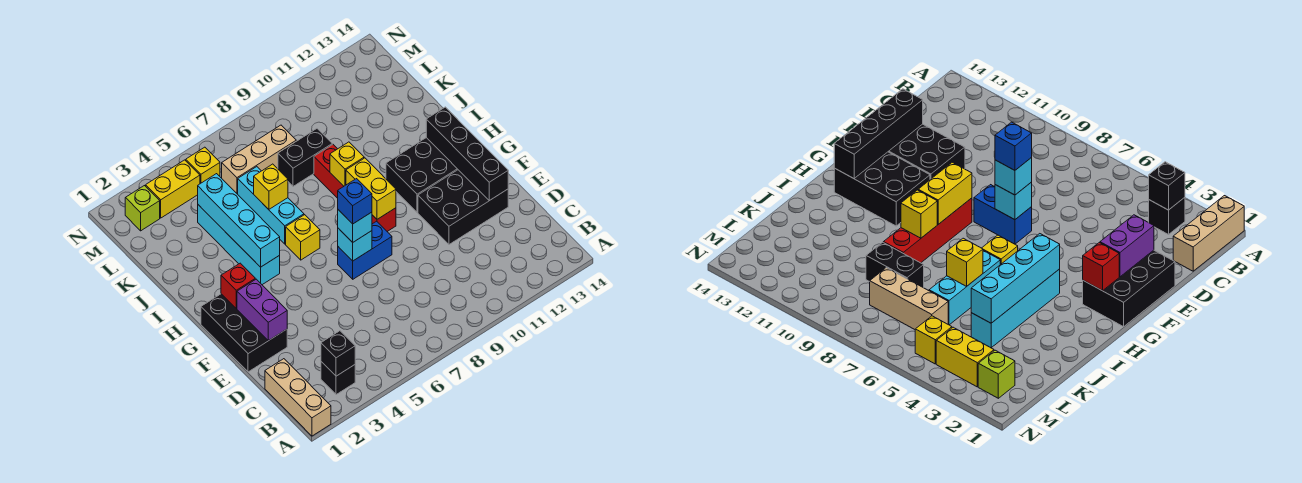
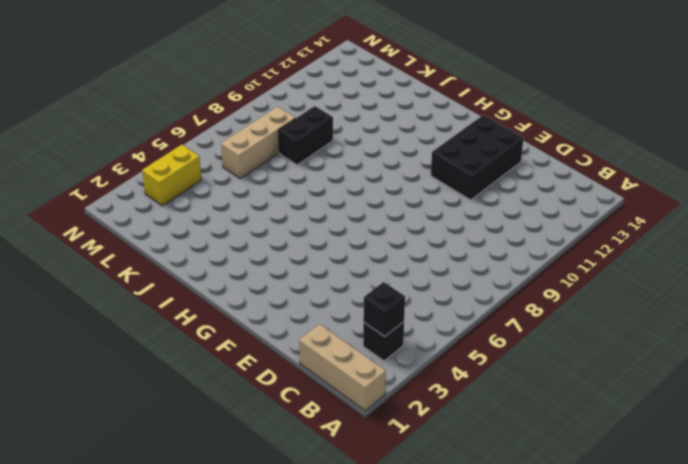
none -> black 2x3 brick [201,294,287,372]
none -> blue 1x2 brick [338,221,392,279]
none -> red 1x4 brick [314,145,396,231]

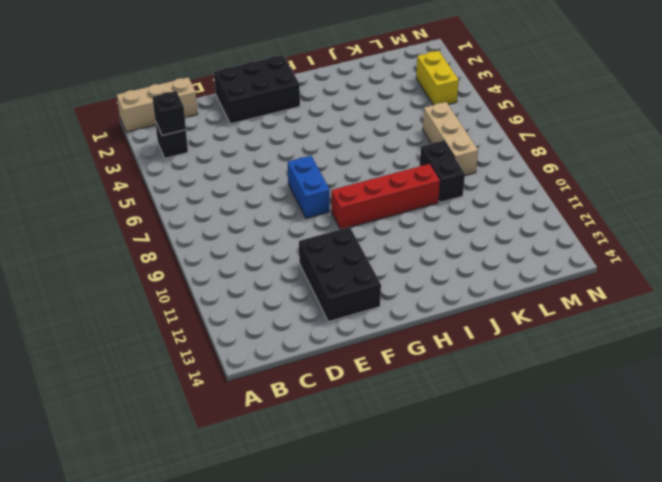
none -> black 2x3 brick [386,138,458,212]
none -> cyan 1x4 brick [198,205,280,285]
none -> yellow 1x1 brick [286,215,320,260]

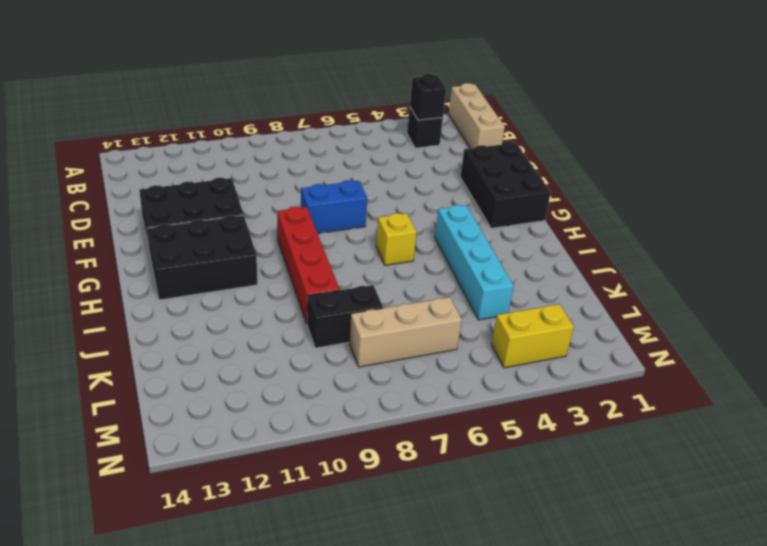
none -> cyan 1x3 brick [238,167,304,244]
none -> lime 1x1 brick [125,186,160,231]
none -> yellow 1x1 brick [186,147,220,184]

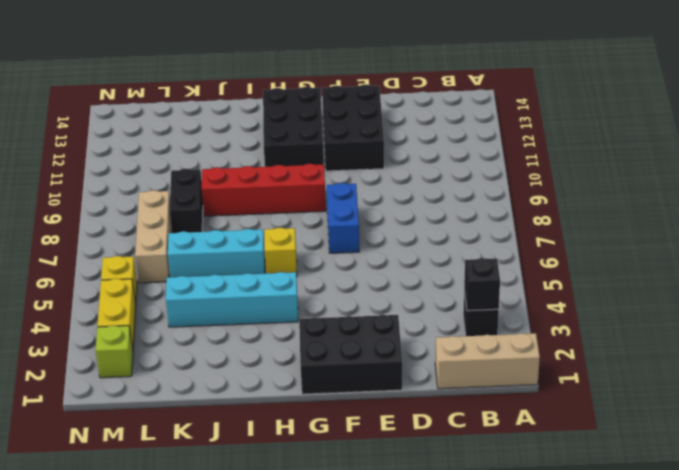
none -> purple 1x2 brick [237,279,287,341]
none -> black 1x4 brick [426,107,508,201]
none -> cyan 1x1 brick [338,228,372,261]

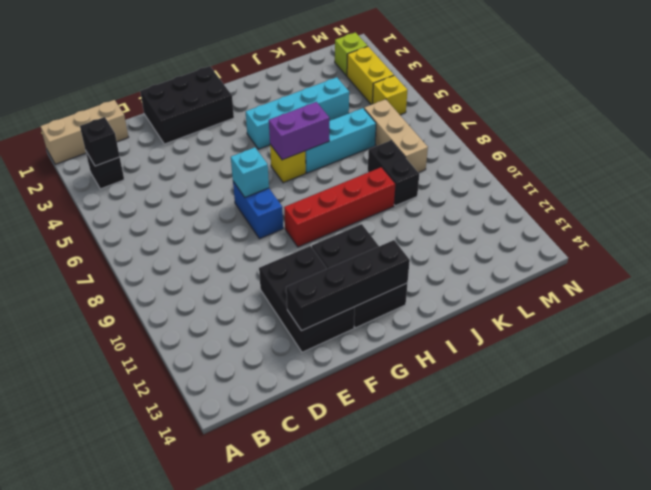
purple 1x2 brick [269,102,329,160] -> purple 1x2 brick moved to [237,279,287,341]
none -> red 1x1 brick [221,263,255,308]
none -> yellow 1x2 brick [346,158,396,219]
none -> cyan 1x4 brick [198,174,280,267]

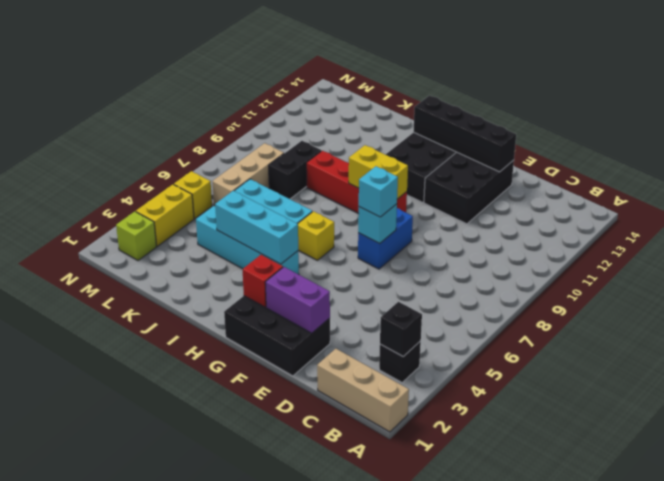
cyan 1x3 brick [215,191,298,264] -> cyan 1x4 brick [198,174,280,267]
none -> yellow 1x1 brick [330,142,364,186]
none -> yellow 1x1 brick [254,164,288,209]
none -> blue 1x1 brick [338,179,372,224]

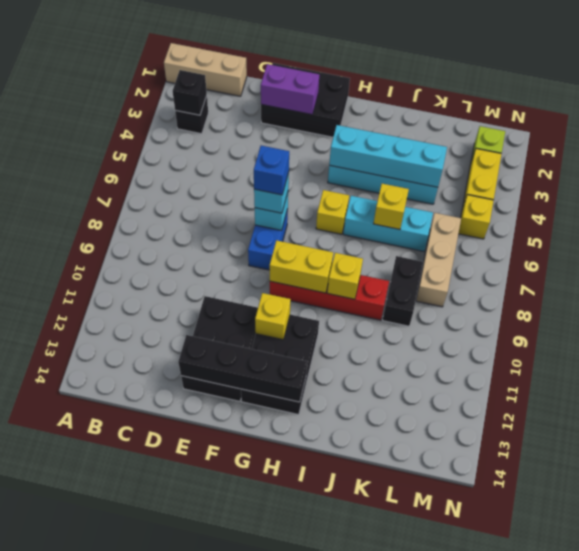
yellow 1x1 brick [255,293,291,340] -> none
none -> red 1x1 brick [221,263,255,308]

